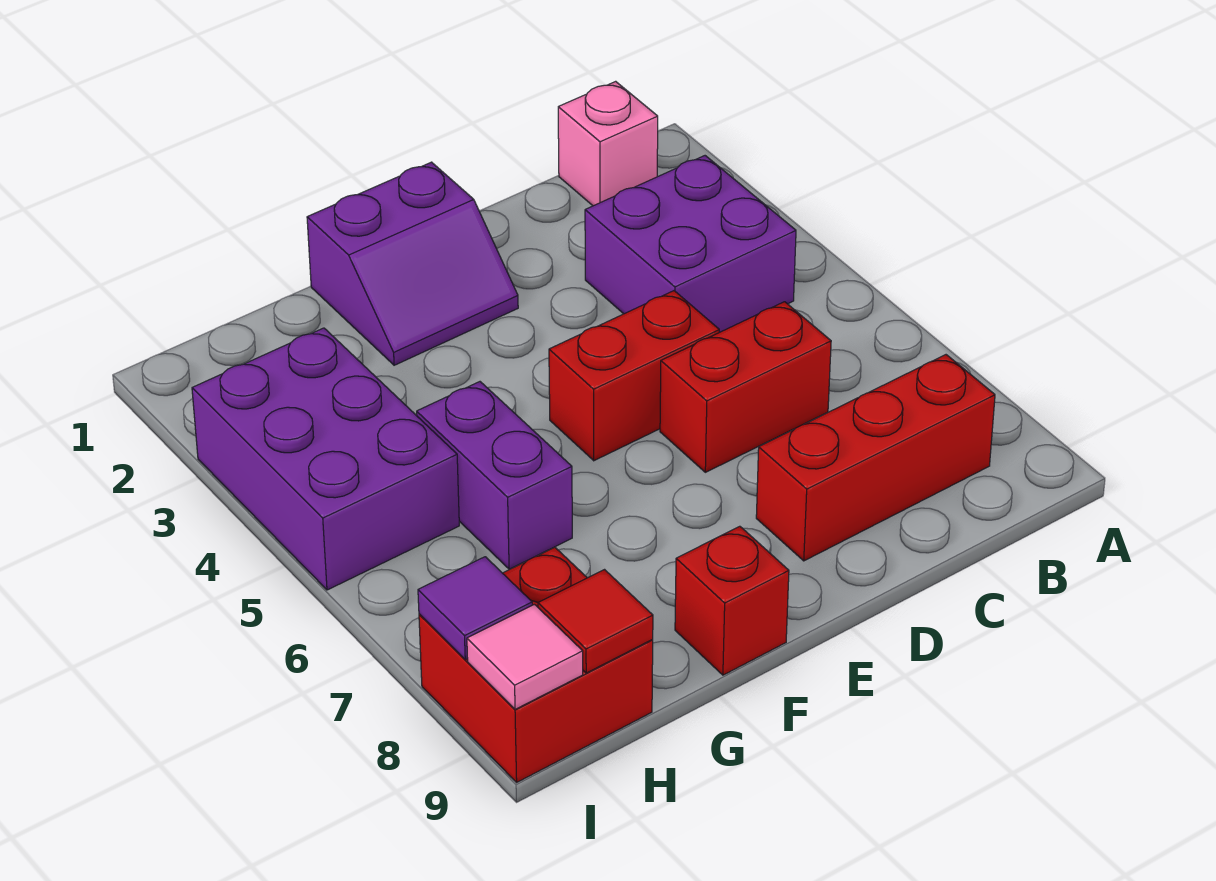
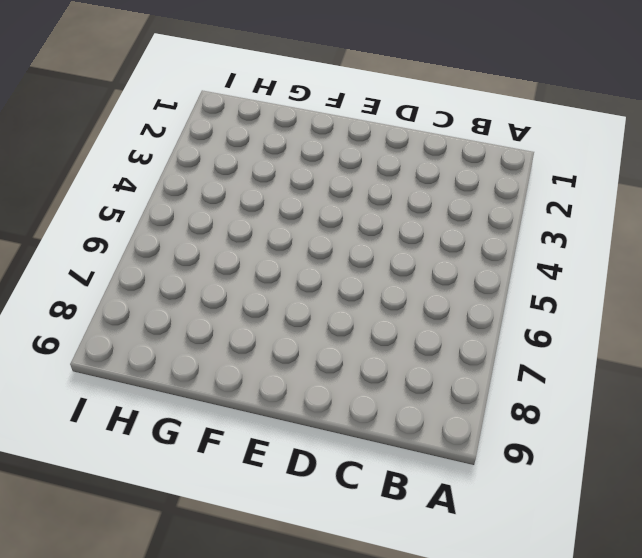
none -> pink 1x1 brick [558,81,658,206]
none -> purple 2x2 brick [585,156,796,332]
none -> red 1x3 brick [756,355,995,561]

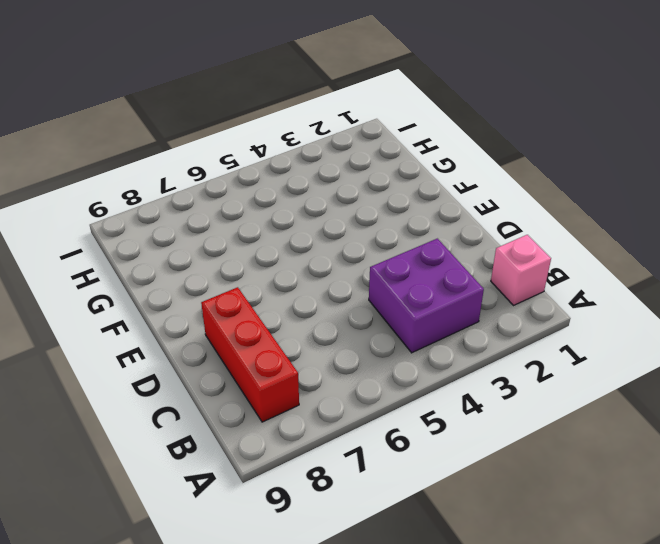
none -> red 1x2 brick [660,302,831,472]
none -> red 1x2 brick [549,291,719,461]
none -> purple 2x2 slope [307,162,518,365]

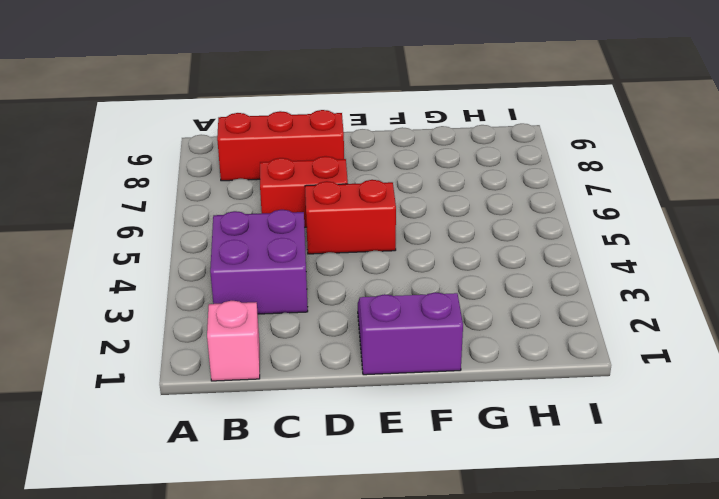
none -> red 1x1 brick [675,526,789,675]
none -> purple 1x2 brick [417,382,572,569]
none -> purple 2x3 brick [192,328,459,590]

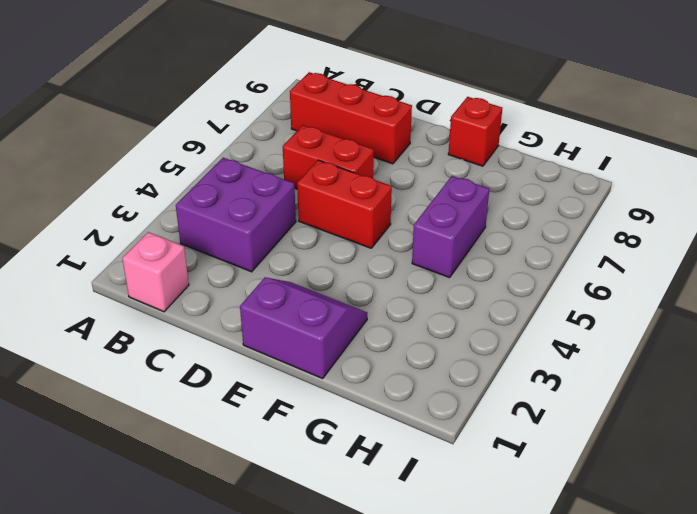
none -> purple 2x3 brick [192,328,459,590]
none -> red 2x2 brick [419,547,653,782]
none -> red 1x1 tile [538,570,653,673]

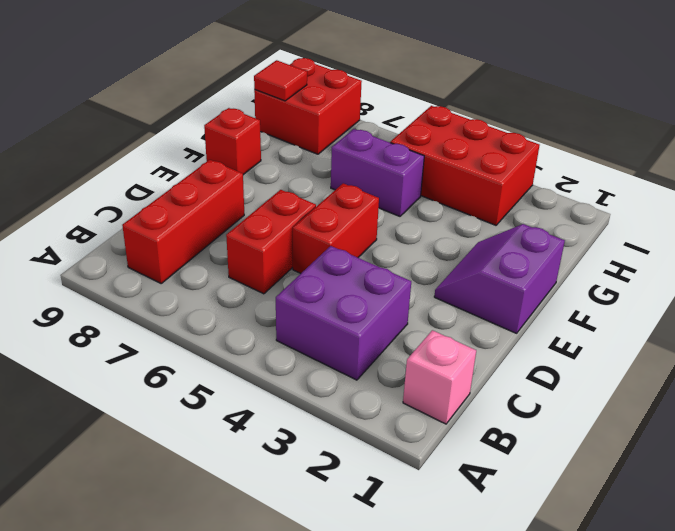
red 2x3 brick [390,106,540,225] -> purple 2x3 brick [192,328,459,590]
none -> purple 1x1 tile [418,557,532,660]
none -> pink 1x1 tile [467,604,583,709]

